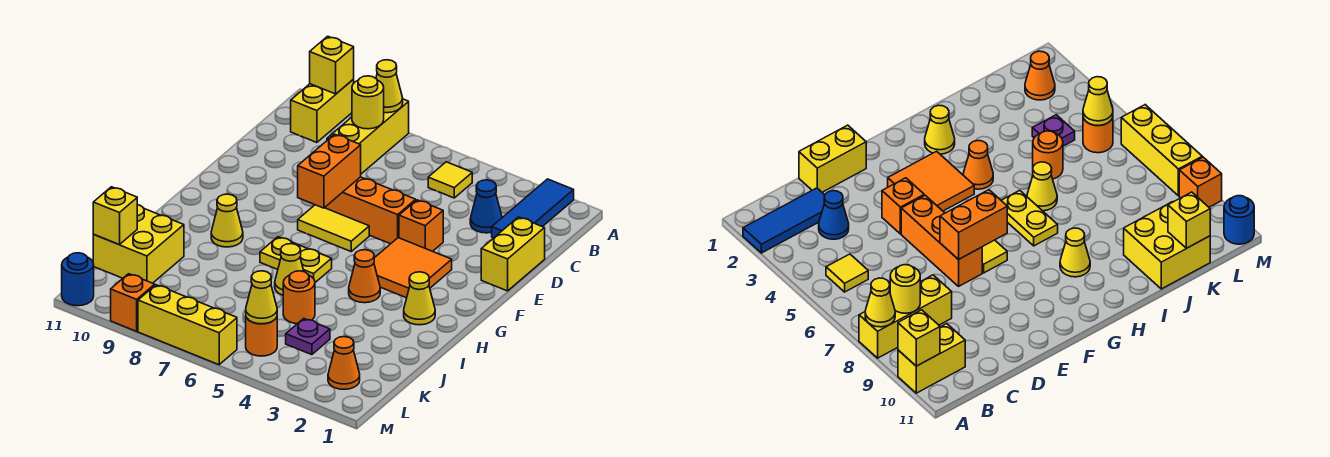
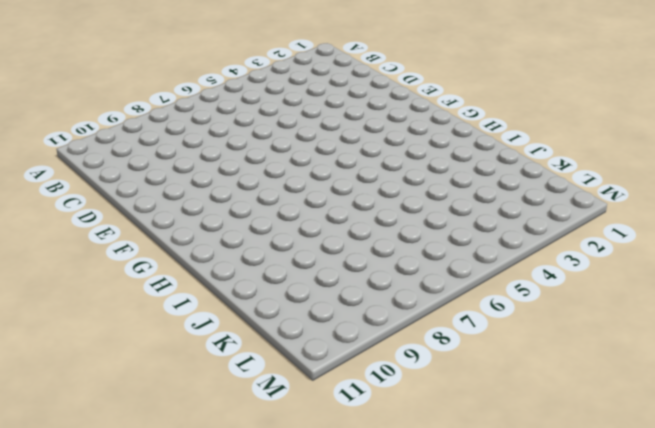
none -> blue 1x3 tile [492,179,574,238]
none -> yellow 1x3 brick [327,99,409,174]
none -> yellow 1x2 brick [291,79,354,143]

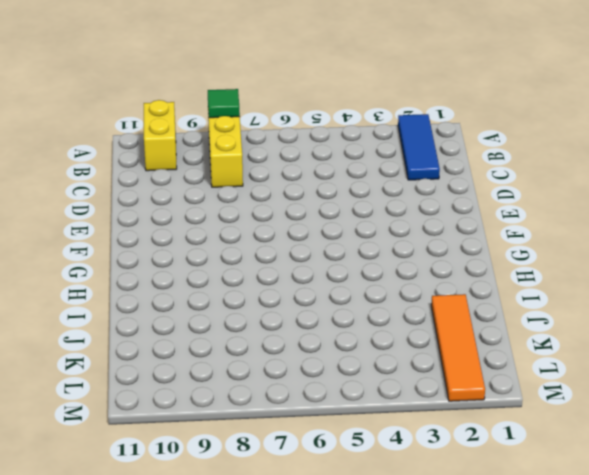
green 1x1 tile [208,89,240,118] -> yellow 1x1 cone [376,60,403,113]
orange 1x4 tile [431,294,485,401] -> orange 1x1 cone [328,337,360,389]
none -> yellow 1x1 tile [428,162,472,198]
none -> blue 1x1 cone [470,180,502,233]
none -> yellow 1x2 brick [481,217,545,291]

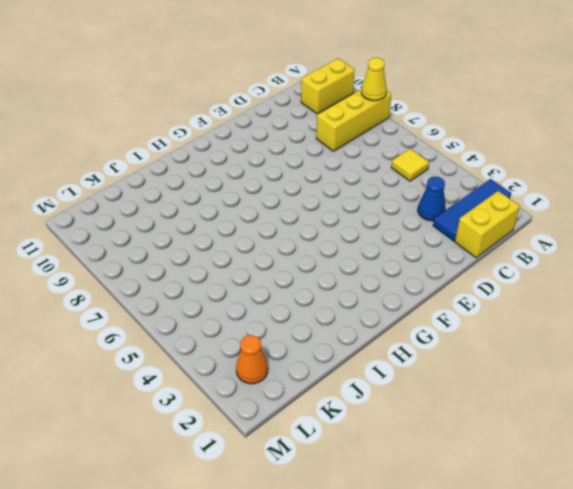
yellow 1x2 brick [455,191,520,258] -> yellow 1x2 brick moved to [481,217,545,291]
none -> orange 1x1 brick [399,200,443,251]
none -> orange 1x3 brick [325,177,416,244]
none -> orange 2x2 tile [374,238,452,298]

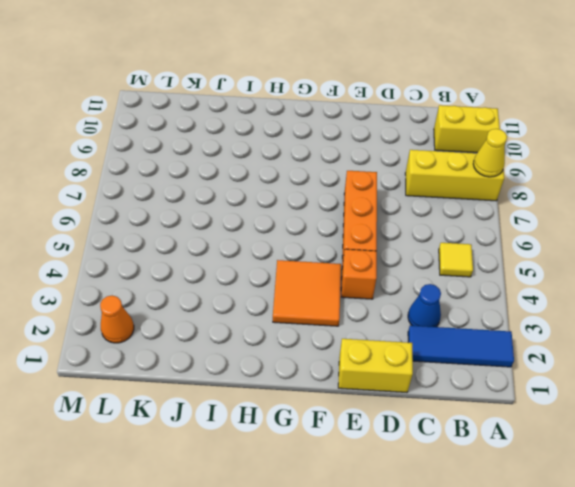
none -> yellow 1x2 tile [298,205,369,251]
none -> yellow 1x1 cone [404,272,435,325]
none -> orange 1x1 cone [349,250,380,303]

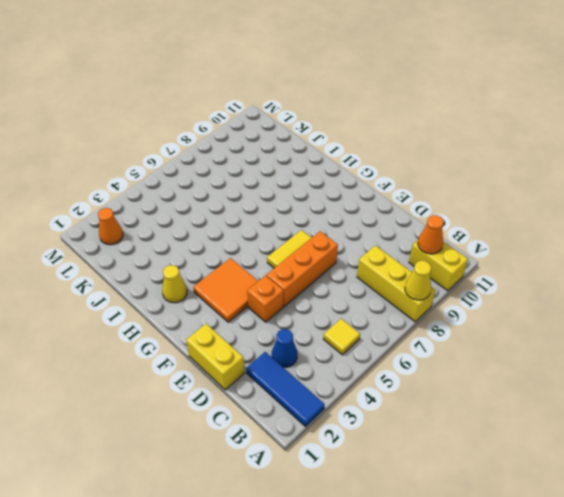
orange 1x1 cone [418,215,444,254] -> orange 1x1 cone moved to [349,250,380,303]
none -> yellow 1x2 plate [260,237,332,282]
none -> yellow 1x1 cone [211,194,243,247]
none -> yellow 1x1 cone [275,244,304,295]

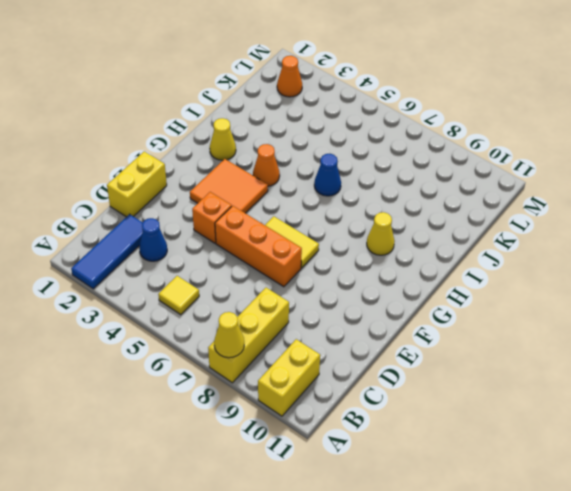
blue 1x1 cone [314,154,341,196] -> yellow 1x1 cone [275,244,304,295]
none -> yellow 1x2 plate [260,237,332,282]
none -> orange 1x1 round brick [283,271,315,324]
none -> yellow 2x2 brick [93,205,184,283]

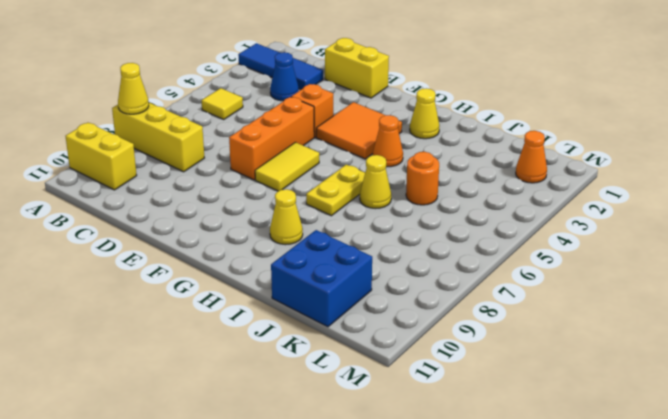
blue 2x2 brick [271,230,372,327] -> yellow 2x2 brick [93,205,184,283]
none -> purple 1x1 plate [286,319,330,355]
none -> orange 1x1 round brick [246,317,277,356]
none -> yellow 1x3 brick [138,285,237,365]

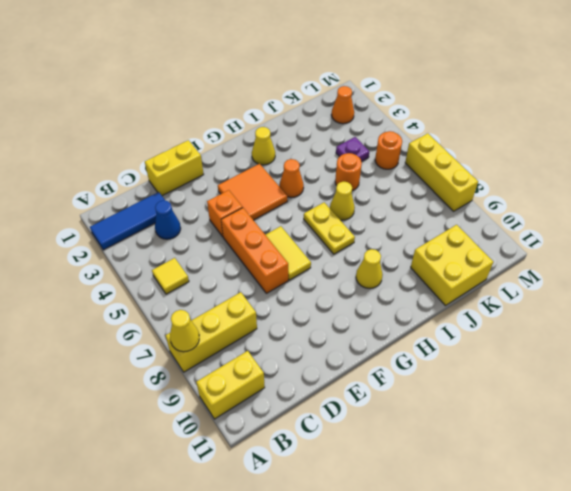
none -> orange 1x1 brick [111,274,155,331]
none -> blue 1x1 round brick [62,253,94,306]
none -> yellow 1x1 brick [310,36,354,94]

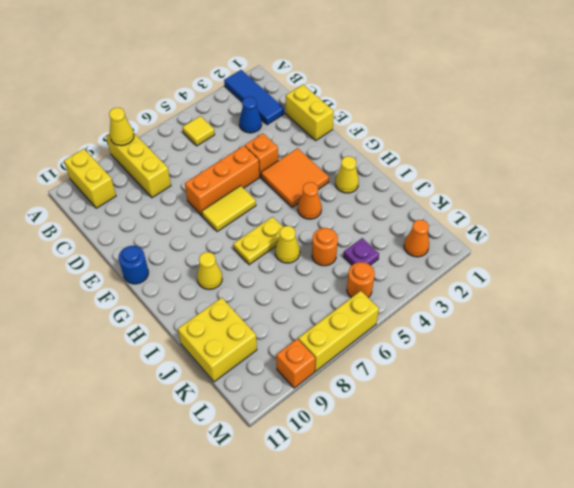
blue 1x1 round brick [119,246,149,284] -> blue 1x1 round brick moved to [62,253,94,306]
none -> yellow 1x1 brick [310,36,354,94]
none -> yellow 1x1 round brick [352,76,384,129]
none -> orange 1x2 brick [298,134,361,208]

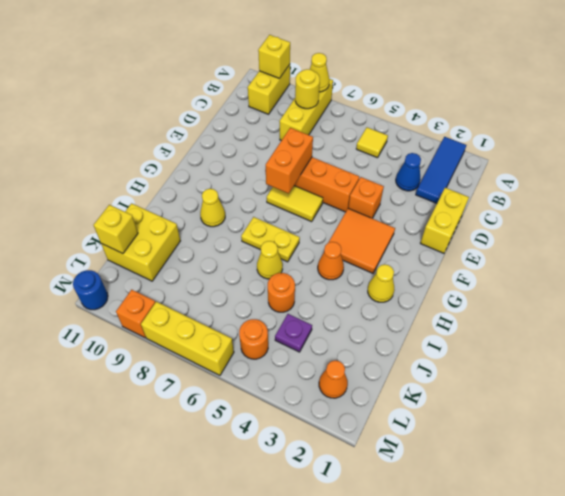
none -> yellow 1x1 cone [246,271,277,324]

